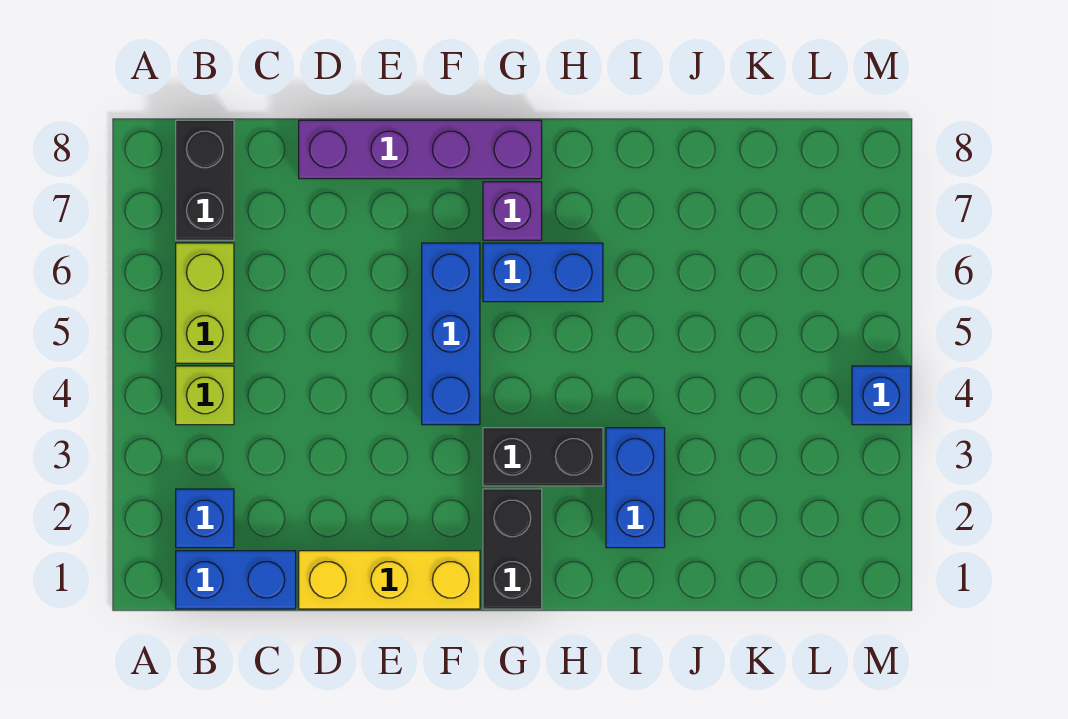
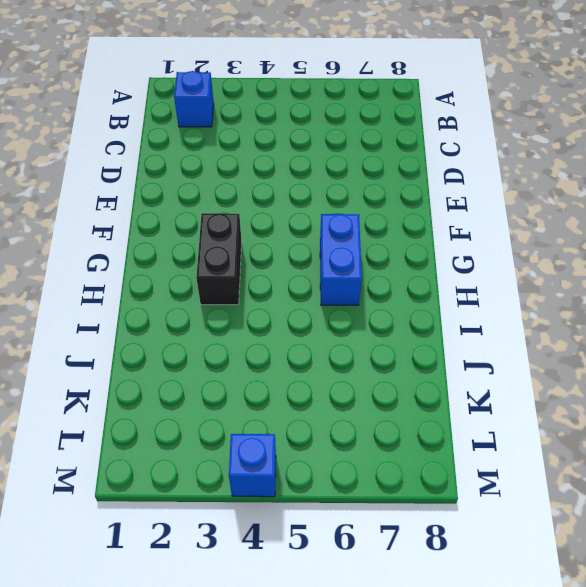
none -> blue 1x2 brick [176,551,296,609]
none -> lime 1x1 brick [176,366,234,425]
none -> lime 1x2 brick [176,243,234,363]

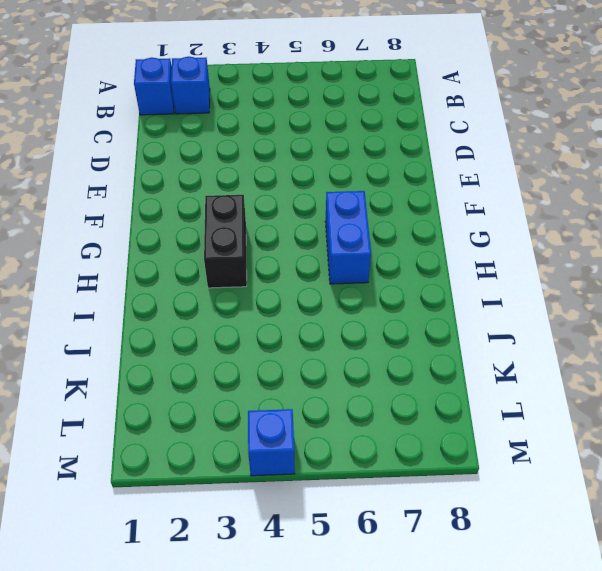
blue 1x1 brick [134,57,174,115] -> blue 1x2 brick [176,551,296,609]
none -> lime 1x1 brick [176,366,234,425]
none -> lime 1x2 brick [176,243,234,363]
none -> black 1x2 brick [176,120,234,240]

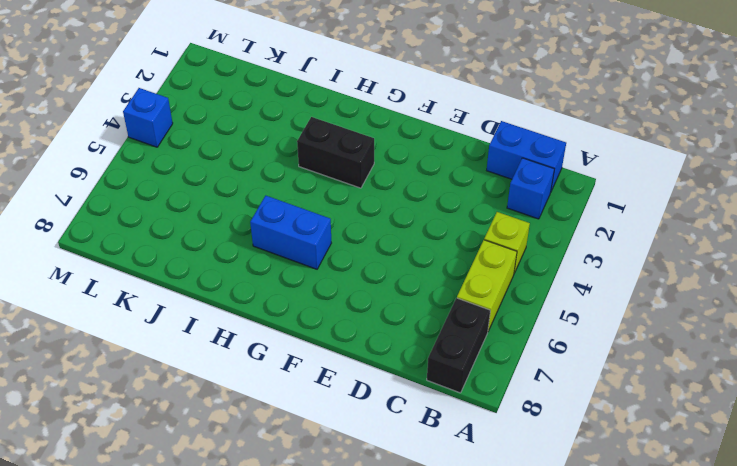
none -> yellow 1x3 brick [299,551,480,609]
none -> purple 1x4 brick [299,120,542,179]
none -> blue 1x3 brick [422,243,480,425]

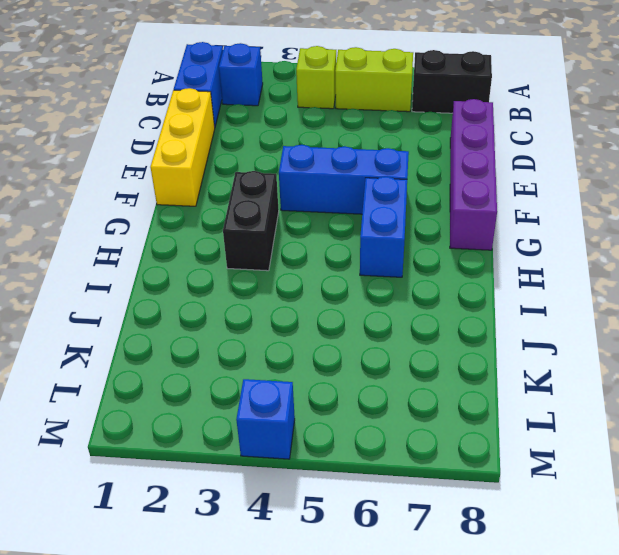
none -> black 1x2 brick [483,489,542,609]
none -> purple 1x1 brick [483,182,542,240]
none -> blue 1x2 brick [606,428,665,548]

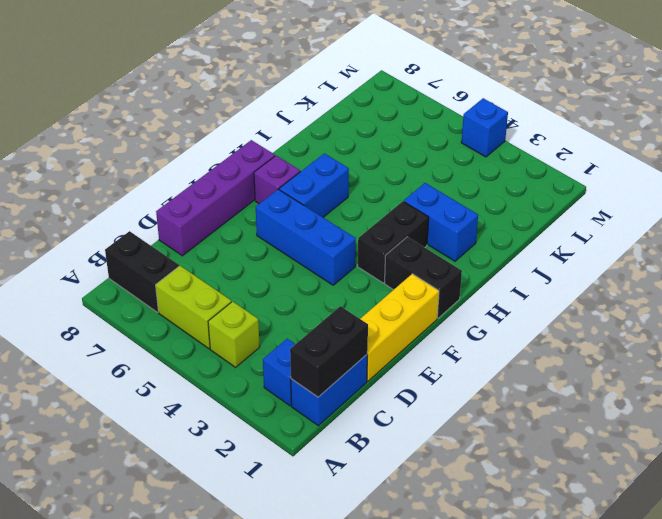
black 1x2 brick [290,306,368,397] -> none

